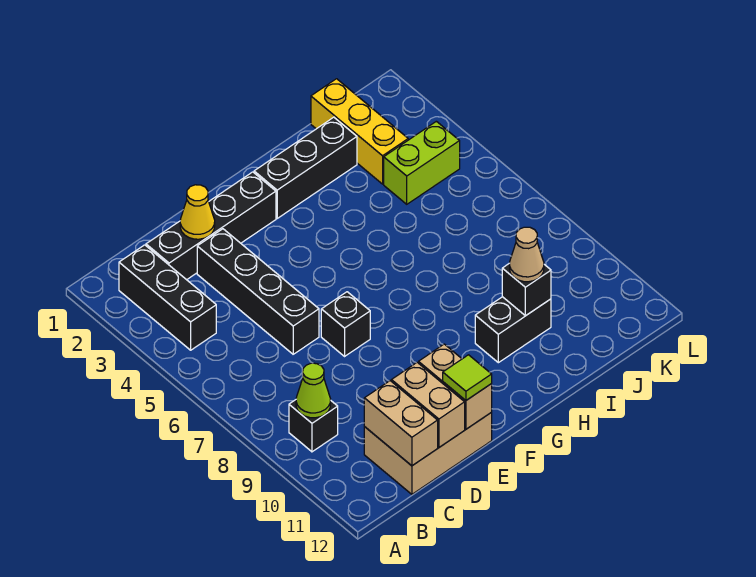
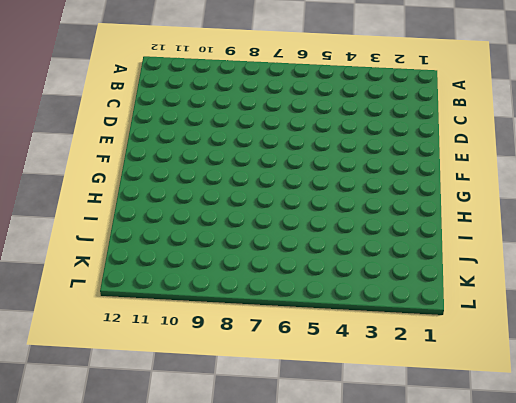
none -> black 1x3 brick [119,245,216,350]
none -> black 1x1 brick [289,400,338,452]
none -> black 1x4 brick [146,172,276,280]

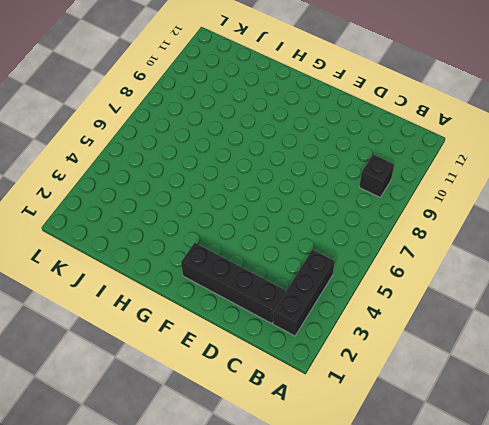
none -> tan 2x3 brick [364,413,492,494]
none -> black 1x4 brick [197,229,319,354]
none -> black 1x1 brick [321,292,370,356]

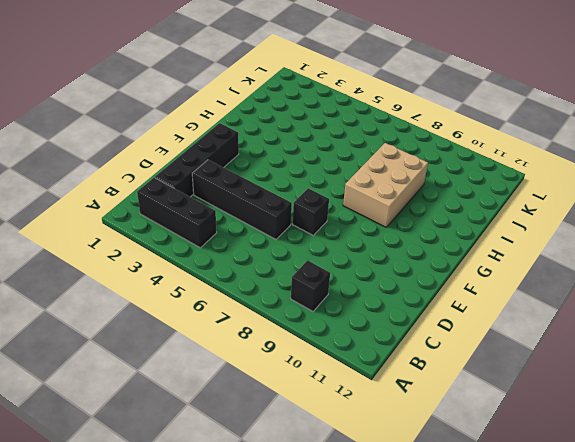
tan 2x3 brick [343,143,428,227] -> tan 2x3 brick moved to [364,413,492,494]
none -> black 1x3 brick [254,117,357,218]
none -> black 1x2 brick [475,297,551,363]
none -> yellow 1x3 brick [311,79,408,184]

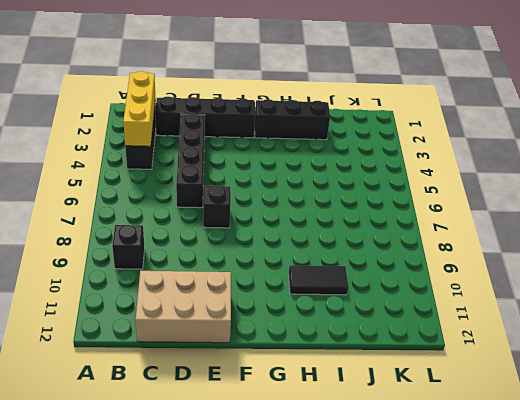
yellow 1x3 brick [123,71,155,146] -> yellow 1x3 brick moved to [311,79,408,184]
black 1x2 tile [289,265,348,295] -> black 1x2 brick [475,297,551,363]
none -> lime 1x2 brick [384,121,460,204]
none -> lime 1x1 cone [296,363,331,418]
none -> tan 1x2 brick [364,381,438,466]

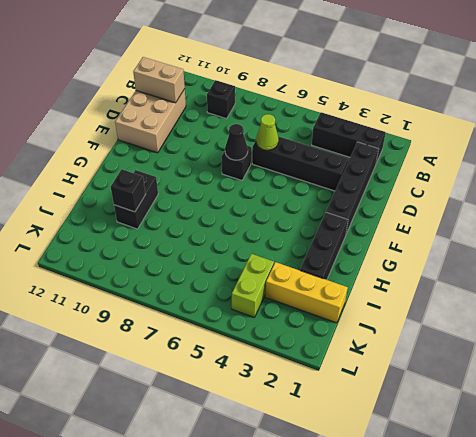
lime 1x1 cone [256,114,279,150] -> lime 1x1 cone moved to [296,363,331,418]
black 1x1 cone [225,124,248,160] -> none
none -> yellow 1x1 cone [180,185,215,239]
none -> tan 1x2 brick [391,362,465,447]
none -> tan 1x2 brick [419,344,492,429]

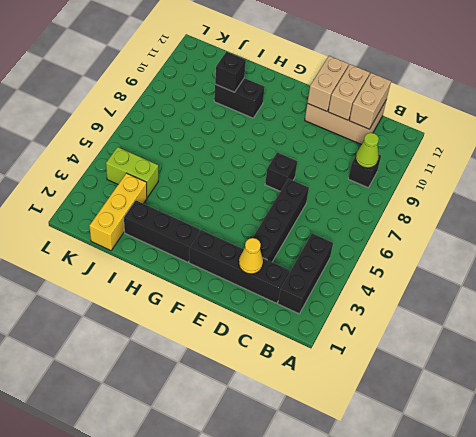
none -> lime 1x1 tile [443,355,492,400]
none -> tan 1x1 cone [510,227,544,282]

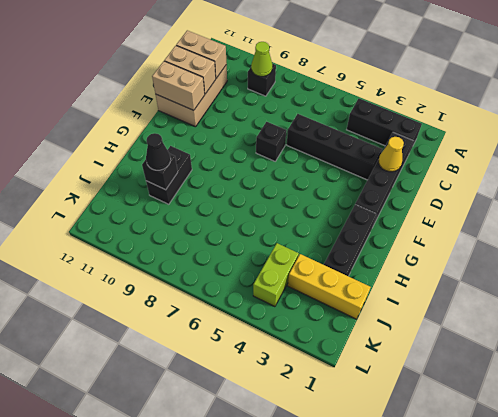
black 1x1 cone [146,133,171,170] -> tan 1x1 cone [510,227,544,282]
none -> lime 1x1 tile [443,355,492,400]

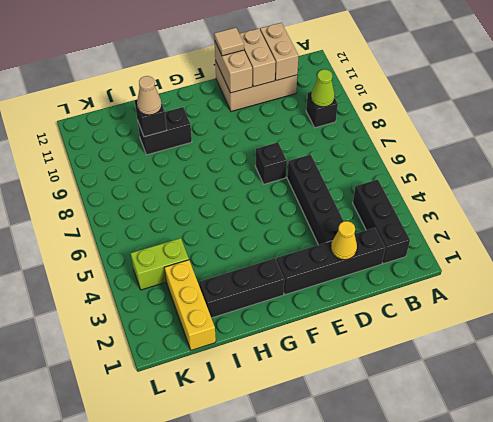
tan 1x1 tile [214,28,244,56] -> lime 1x1 tile [443,355,492,400]

